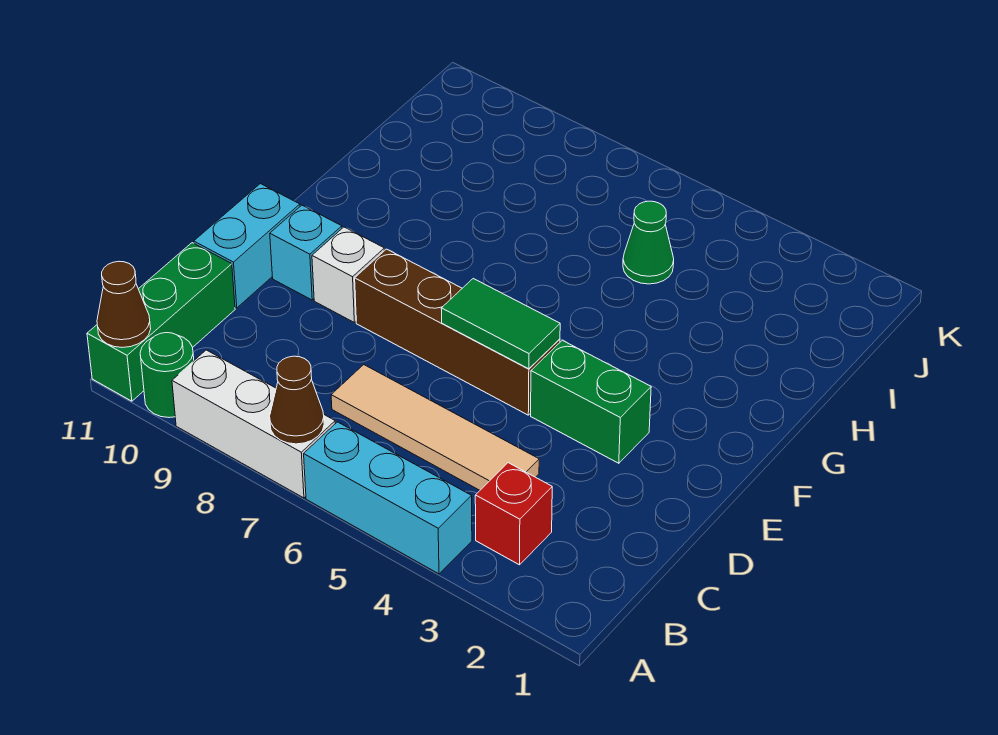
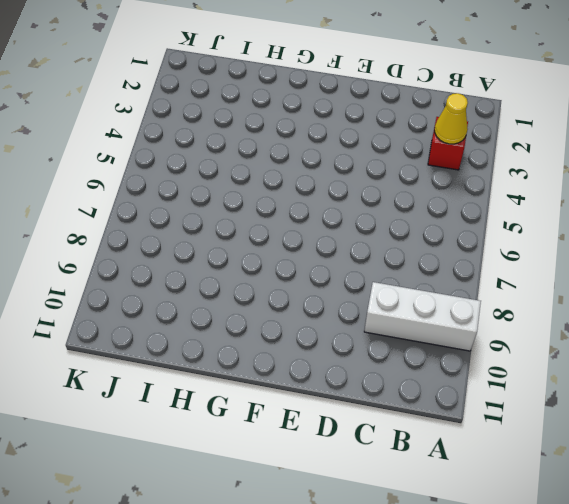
white 1x3 brick [364,282,481,351] -> white 1x3 brick turned to [172,350,335,498]
yellow 1x1 cone [435,93,468,144] -> none
none -> cyan 1x3 brick [304,422,472,574]
none -> green 1x1 round brick [140,333,194,418]
none -> green 1x3 brick [87,243,235,401]

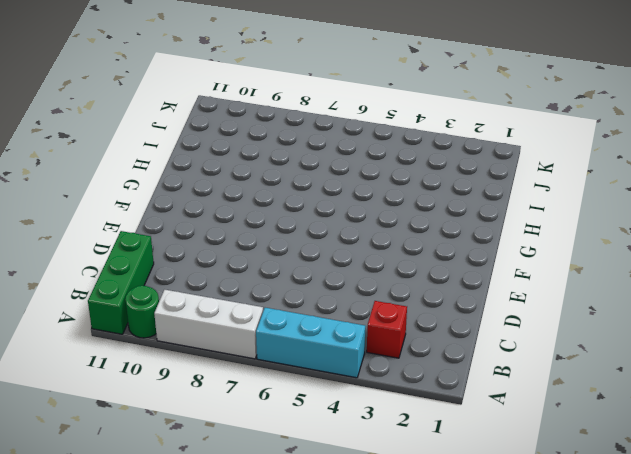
none -> tan 1x4 tile [331,365,539,490]
none -> cyan 1x2 brick [194,184,300,308]
none -> green 1x2 brick [531,340,651,463]

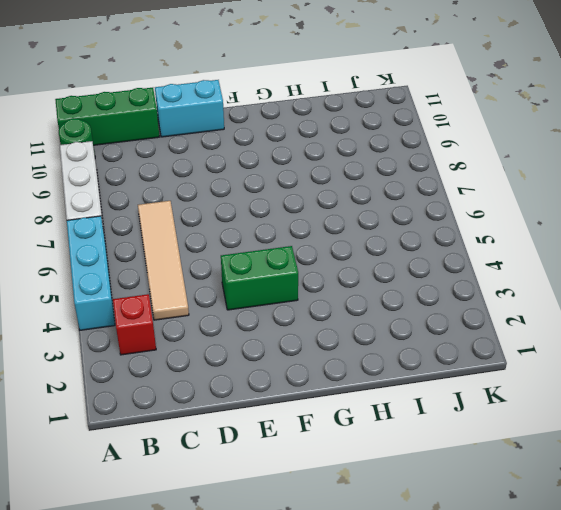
green 1x2 brick [221,246,298,310] -> green 1x2 brick turned to [531,340,651,463]
none -> brown 1x4 brick [355,249,560,415]
none -> white 1x1 brick [312,227,384,322]
none -> cyan 1x1 brick [270,205,342,300]

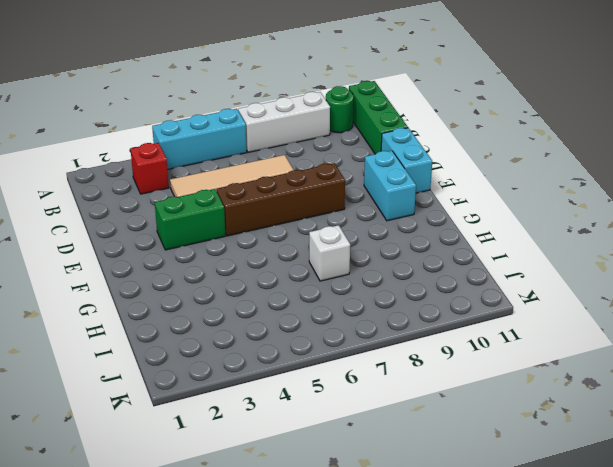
cyan 1x2 brick [364,151,416,221] -> cyan 1x1 brick [270,205,342,300]
white 1x1 brick [309,225,350,281] -> white 1x1 brick moved to [312,227,384,322]
none -> green 1x1 cone [623,201,674,284]
none -> brown 1x1 cone [270,356,324,444]
none -> brown 1x1 cone [97,261,151,347]

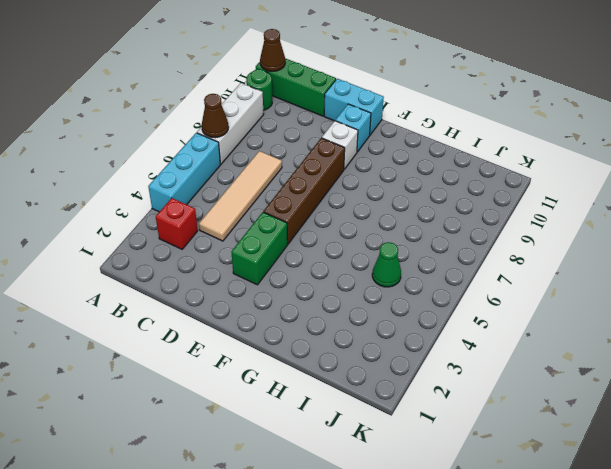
none -> green 1x2 tile [441,279,560,369]

